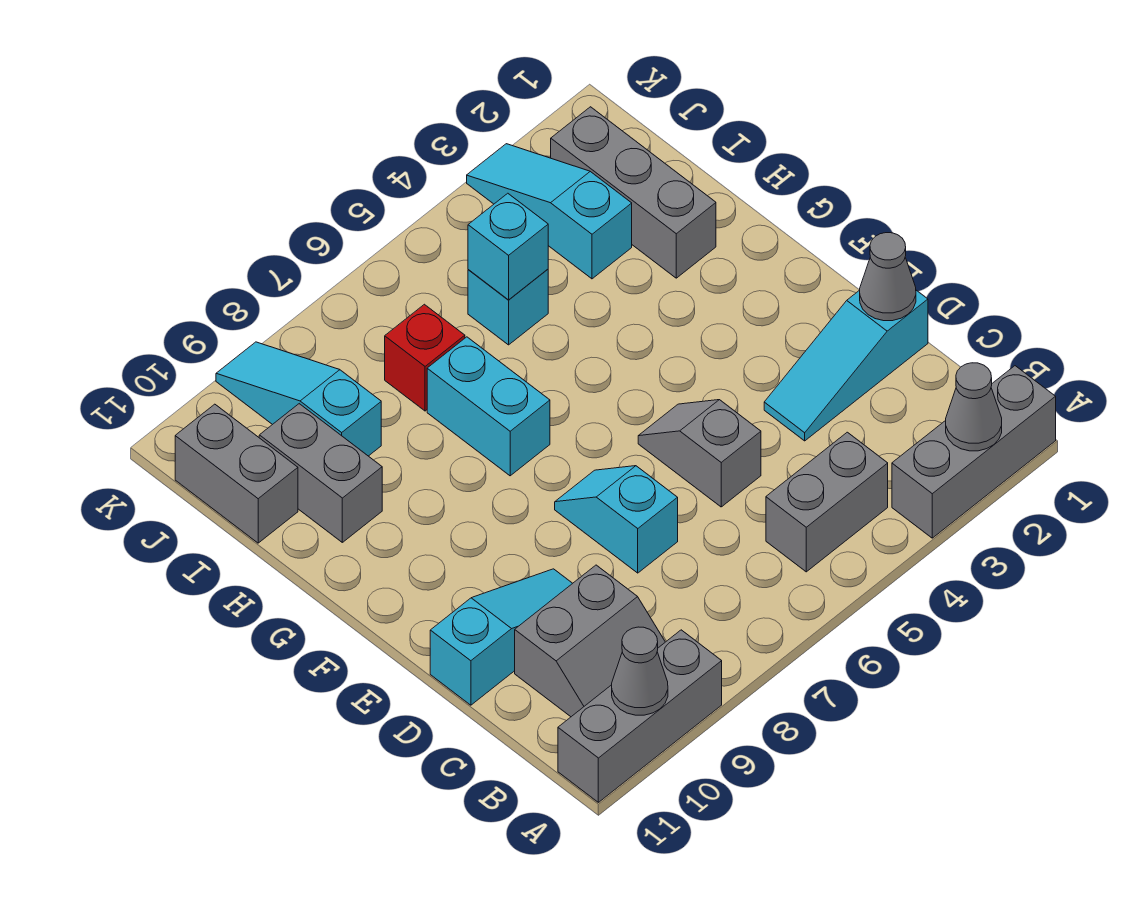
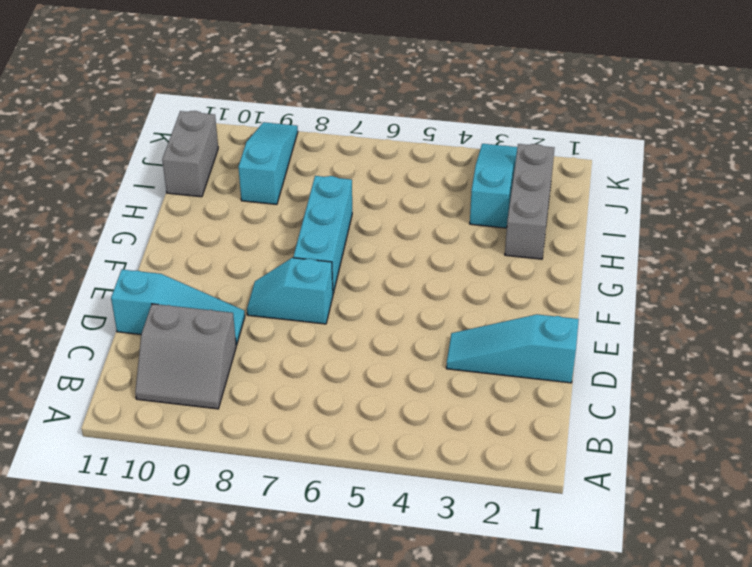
cyan 1x2 slope [247,258,333,324] -> cyan 1x2 slope turned to [555,466,678,573]
cyan 1x3 brick [293,176,352,293] -> cyan 1x2 brick [427,337,550,476]
none -> grey 1x3 brick [892,366,1056,538]
none -> grey 1x3 brick [558,630,722,802]
none -> grey 1x2 brick [766,432,888,572]

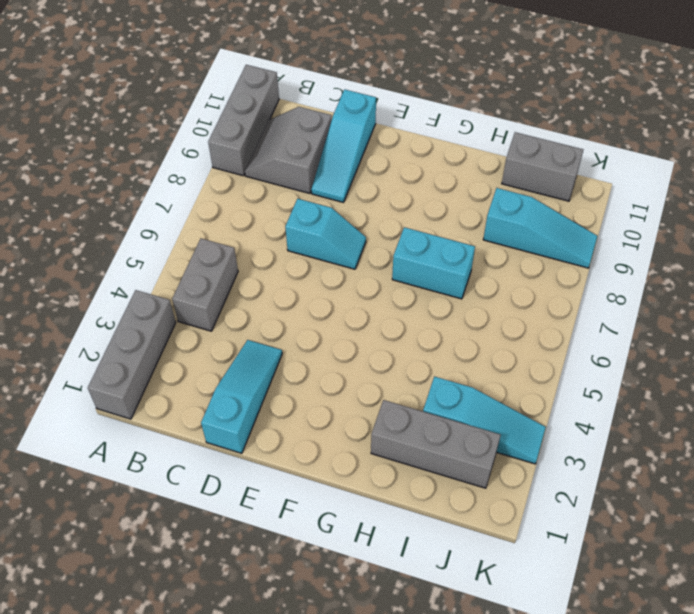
none -> grey 1x2 slope [638,400,761,507]
none -> grey 1x2 brick [259,404,382,542]
none -> cyan 1x1 brick [468,269,548,345]

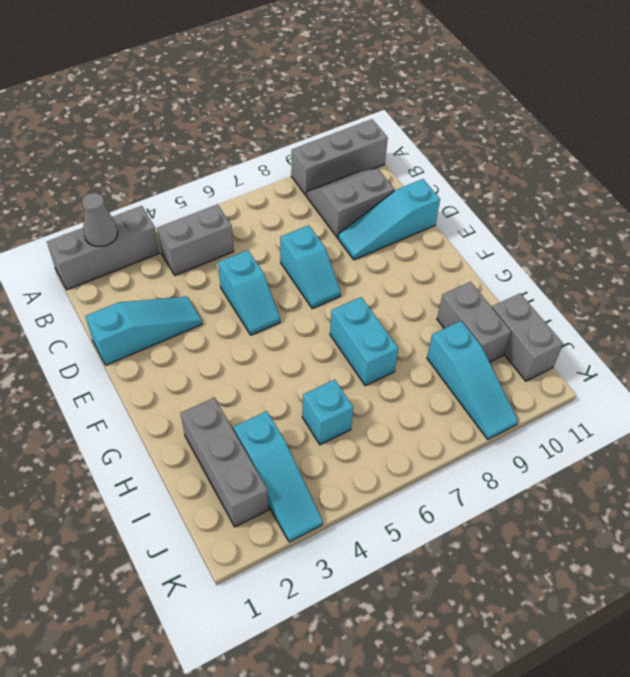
cyan 1x2 slope [218,250,280,335] -> grey 1x2 slope [638,400,761,507]
none -> red 1x1 brick [385,304,465,411]
none -> grey 1x1 cone [612,627,668,715]
none -> grey 1x1 cone [860,233,916,321]

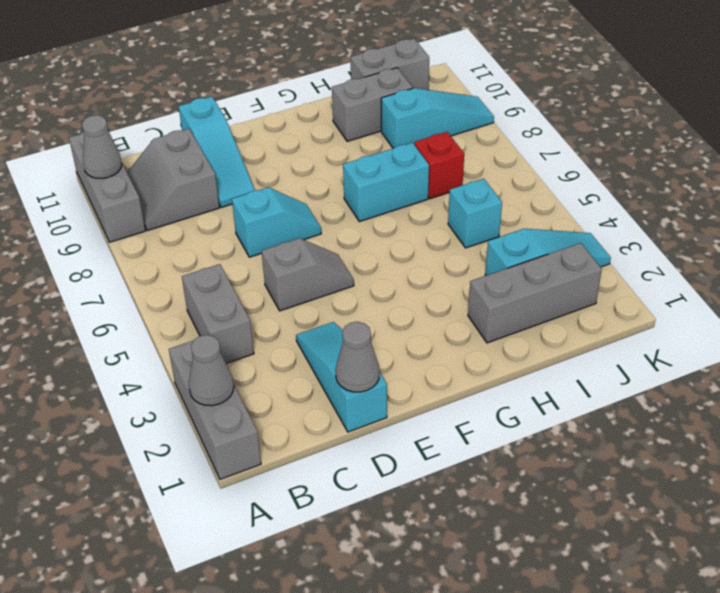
none -> cyan 1x1 brick [468,193,548,300]

